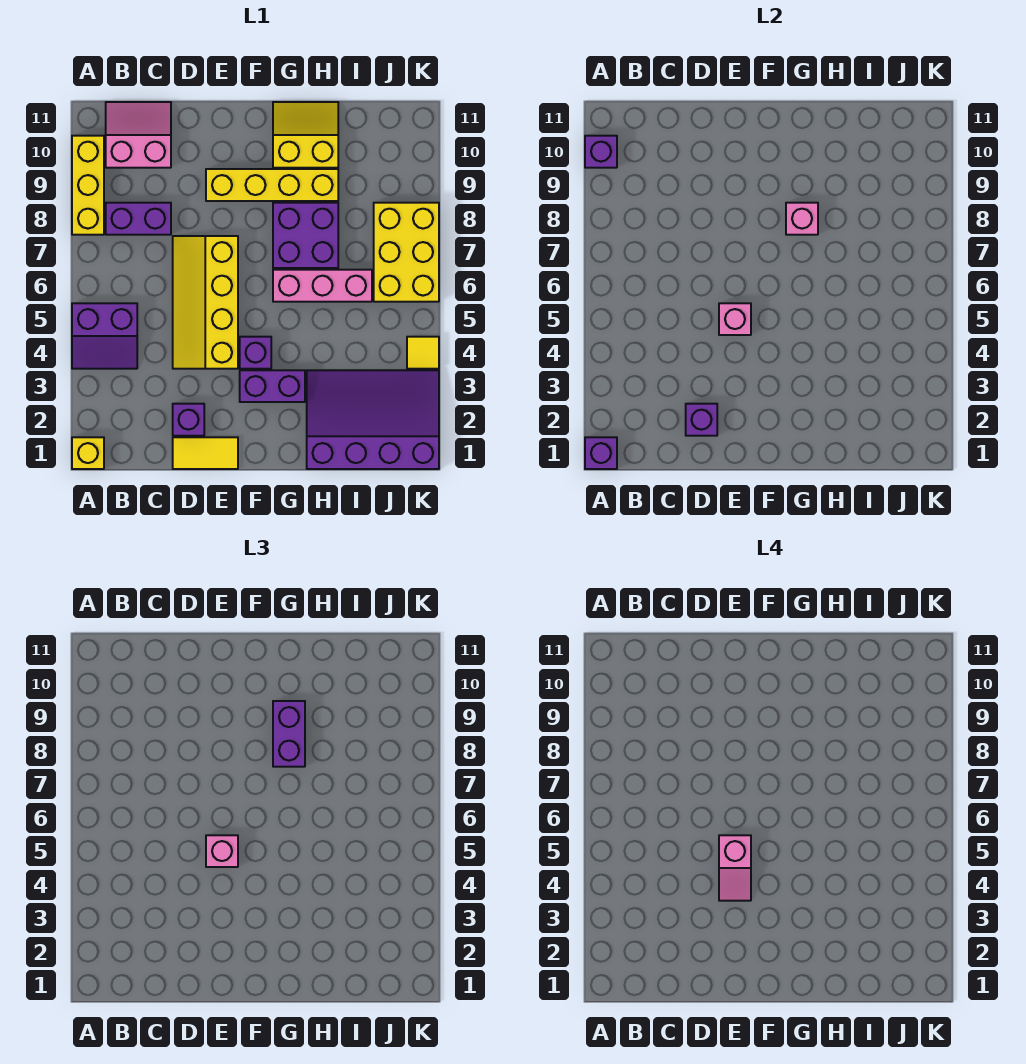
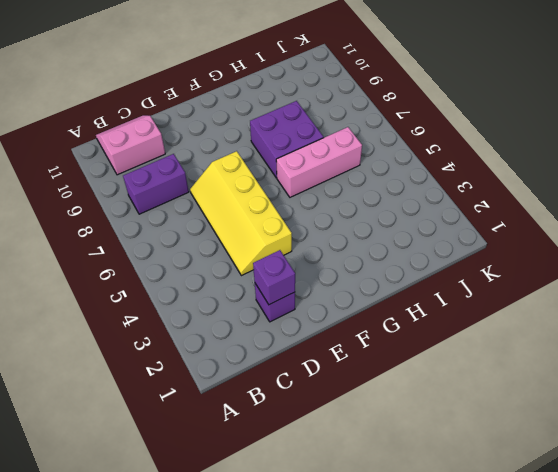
none -> yellow 1x1 brick [72,437,104,469]
none -> purple 2x2 slope [72,303,137,369]
none -> yellow 1x3 brick [72,136,104,235]

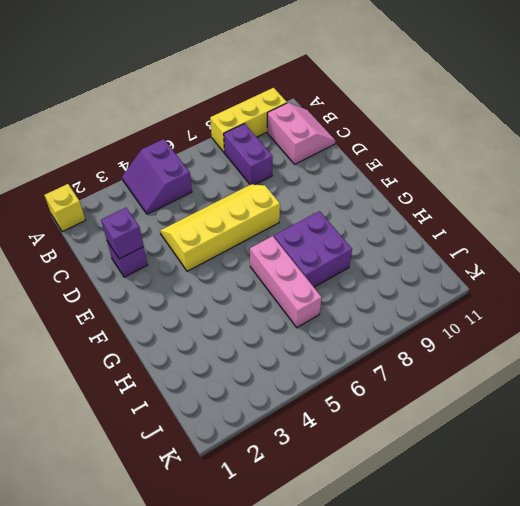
none -> yellow 1x2 tile [173,437,238,469]
none -> yellow 1x4 brick [206,169,338,201]
none -> purple 1x2 brick [240,370,305,402]

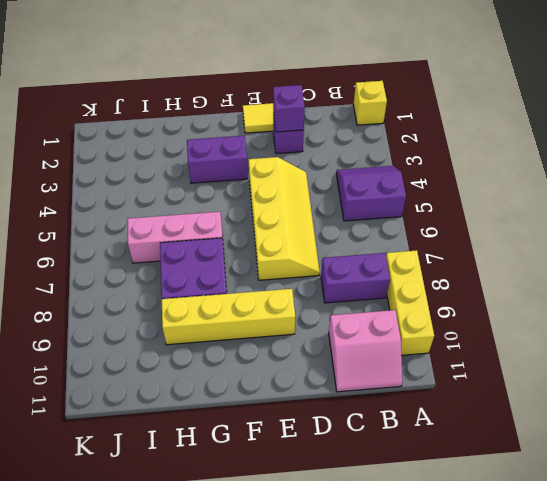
none -> purple 1x1 brick [240,337,271,369]
none -> yellow 2x2 slope [273,102,338,168]
none -> purple 3x4 slope [307,370,439,469]

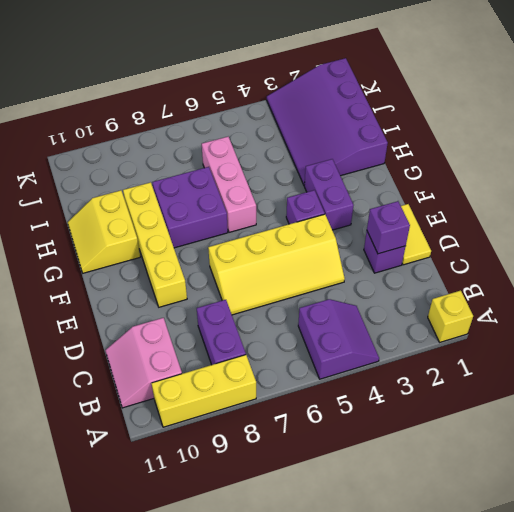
none -> yellow 2x3 brick [374,203,439,302]
none -> yellow 1x1 tile [407,337,439,369]
none -> purple 1x1 brick [585,437,617,469]

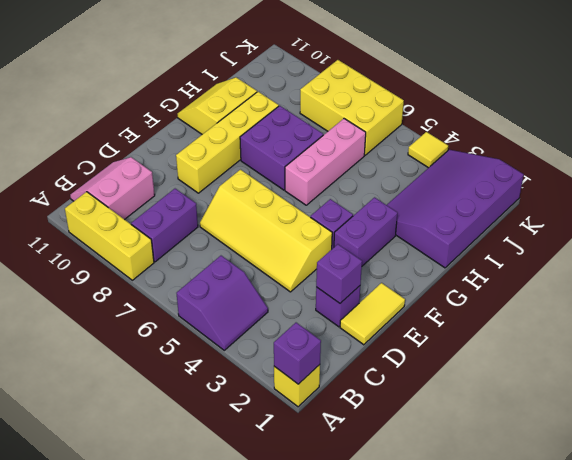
none -> purple 1x1 brick [585,136,617,168]
none -> pink 1x1 brick [719,303,751,335]
none -> pink 1x1 brick [786,203,818,235]

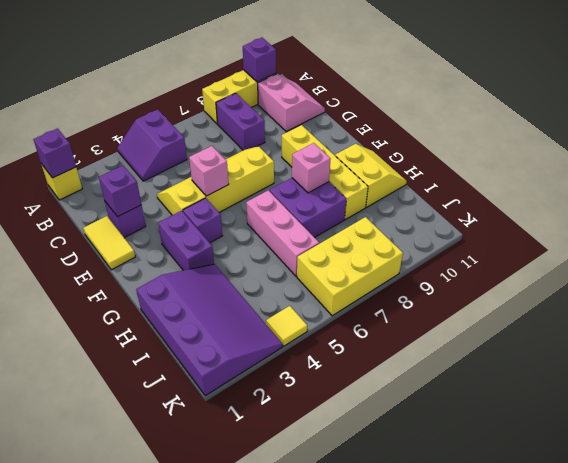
none -> pink 1x1 brick [206,835,238,867]
none -> purple 1x2 brick [273,701,305,767]
none -> pink 1x2 slope [719,835,751,901]

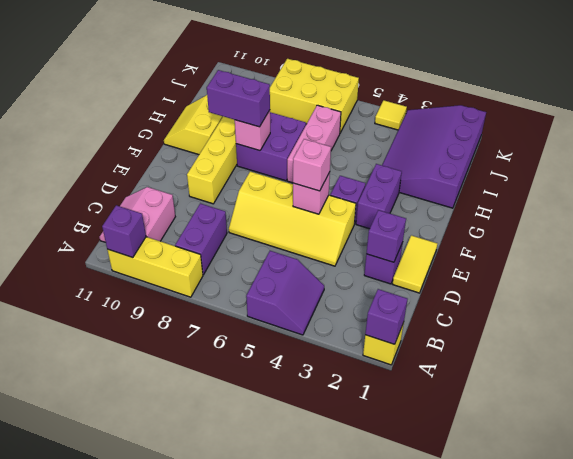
none -> pink 1x2 slope [719,835,751,901]

